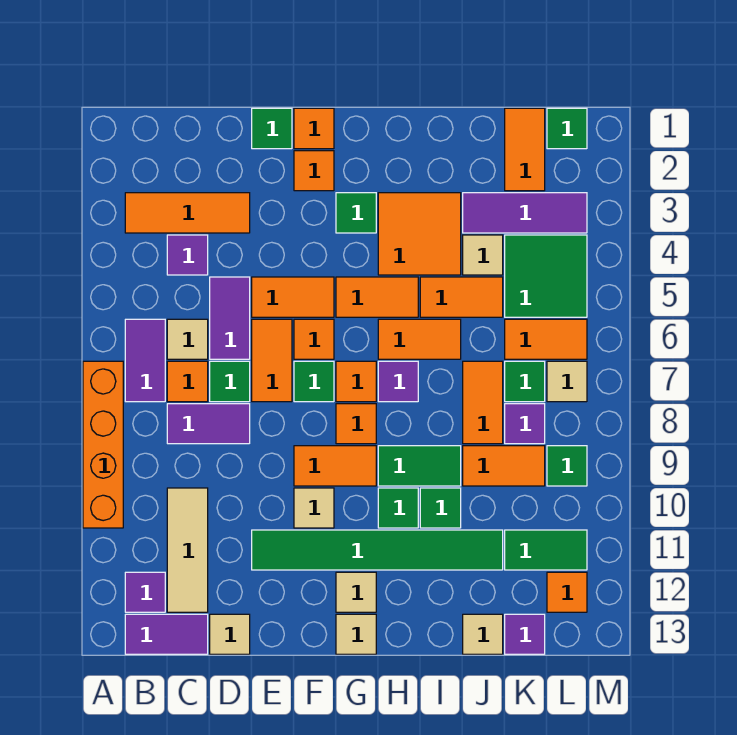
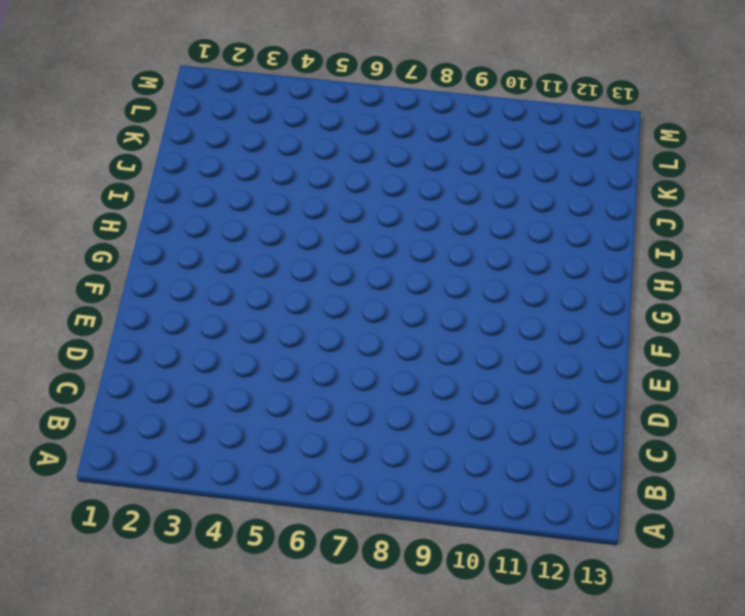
none -> orange 1x4 brick [83,361,123,528]
none -> orange 1x3 tile [125,193,250,233]
none -> purple 1x2 tile [125,319,165,402]
none -> purple 1x1 tile [125,572,165,612]

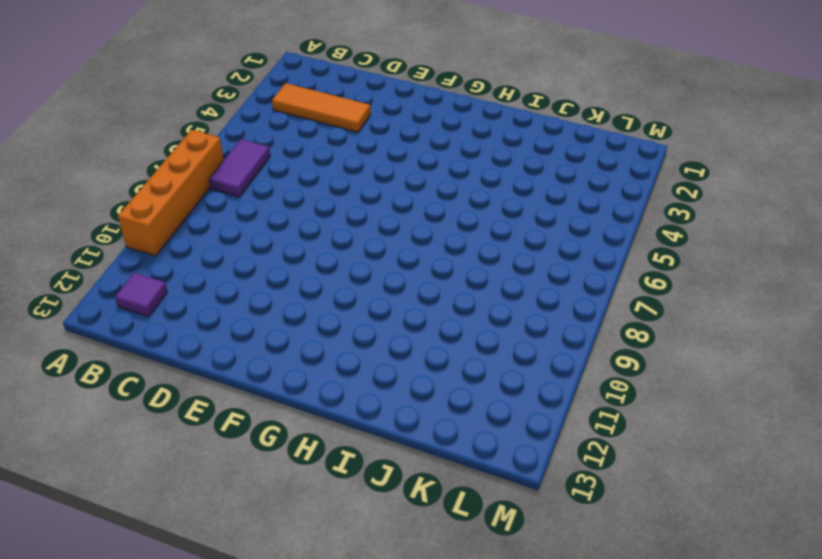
none -> purple 1x2 tile [125,614,208,654]
none -> purple 1x1 tile [167,235,208,275]
none -> tan 1x1 tile [167,319,208,359]
none -> orange 1x1 tile [167,361,208,402]

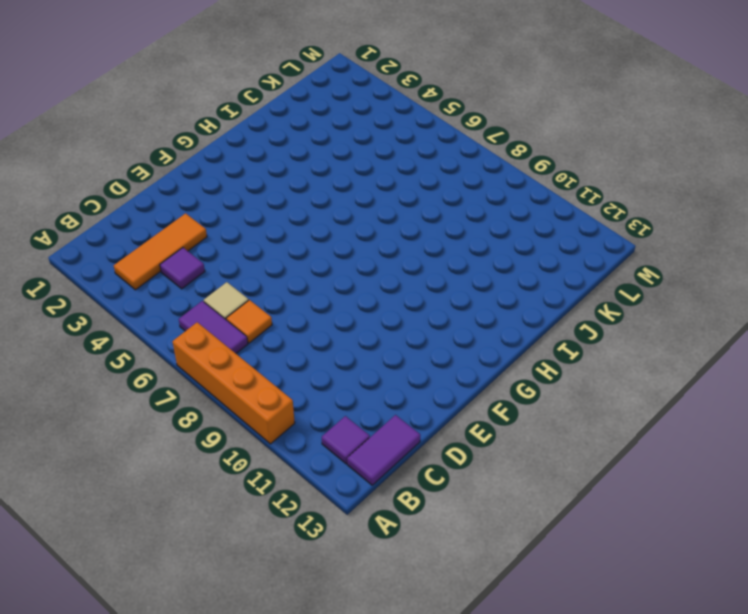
none -> purple 1x2 tile [167,404,250,444]
none -> tan 1x3 tile [167,488,208,612]
none -> purple 1x2 tile [210,277,250,359]
none -> green 1x1 tile [210,361,250,402]

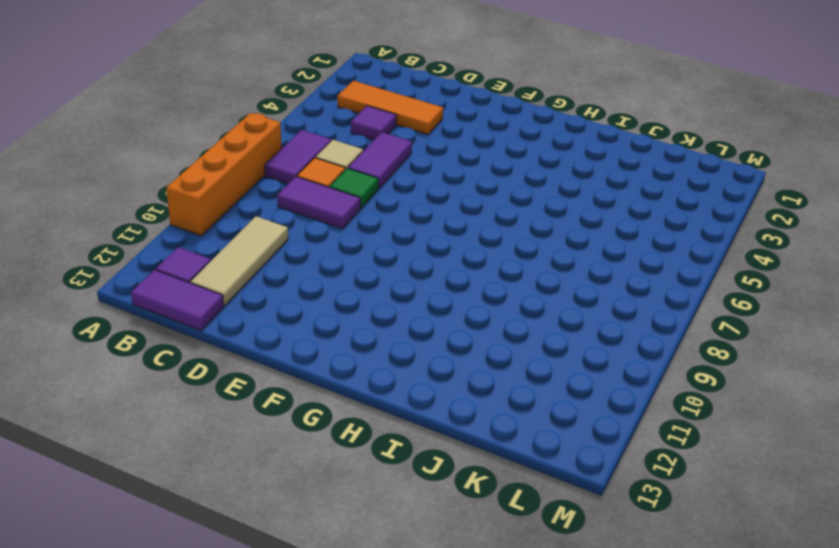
none -> tan 1x1 tile [210,614,250,654]
none -> green 1x1 tile [252,108,292,149]
none -> orange 1x2 tile [252,277,334,317]
none -> orange 1x2 tile [252,319,292,402]

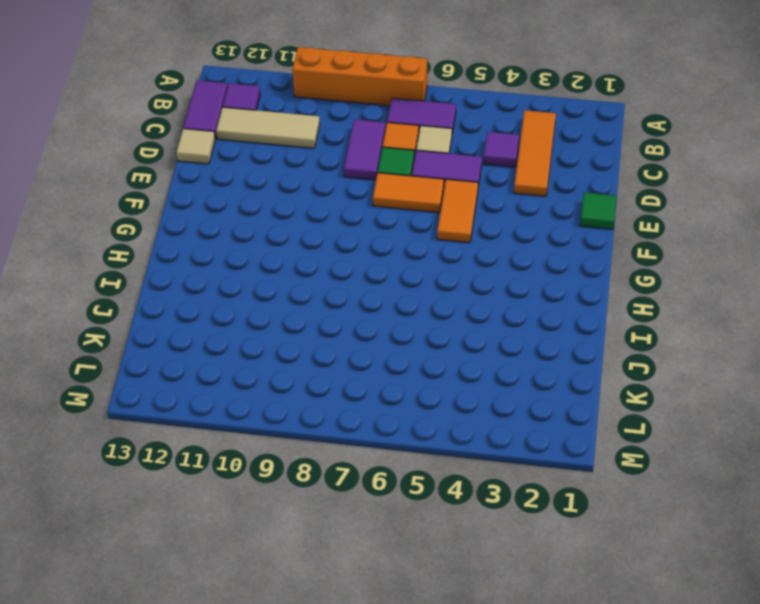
none -> green 1x6 tile [252,530,503,570]
none -> orange 1x1 tile [294,108,334,149]
none -> orange 1x1 tile [294,151,334,191]
none -> orange 1x1 tile [294,319,334,359]

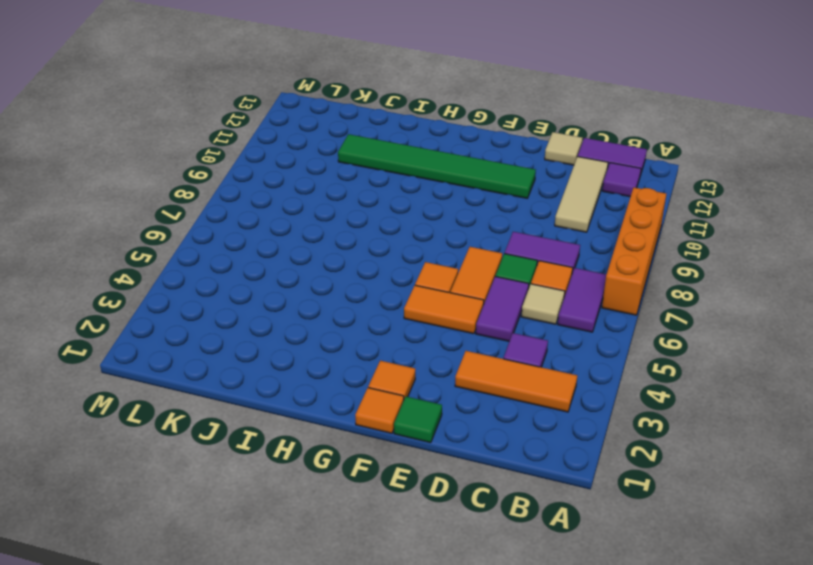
none -> green 1x1 tile [294,361,334,402]
none -> orange 1x2 tile [294,446,376,486]
none -> tan 1x1 tile [294,488,334,528]
none -> green 1x1 tile [336,193,376,233]

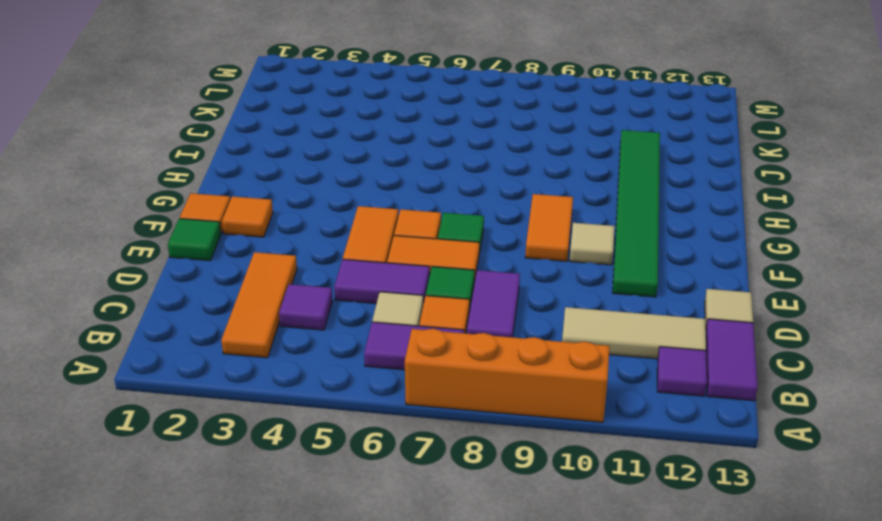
none -> green 1x1 tile [336,193,376,233]
none -> orange 1x2 tile [336,277,418,317]
none -> orange 1x1 tile [336,361,376,402]
none -> orange 1x1 tile [336,404,376,444]

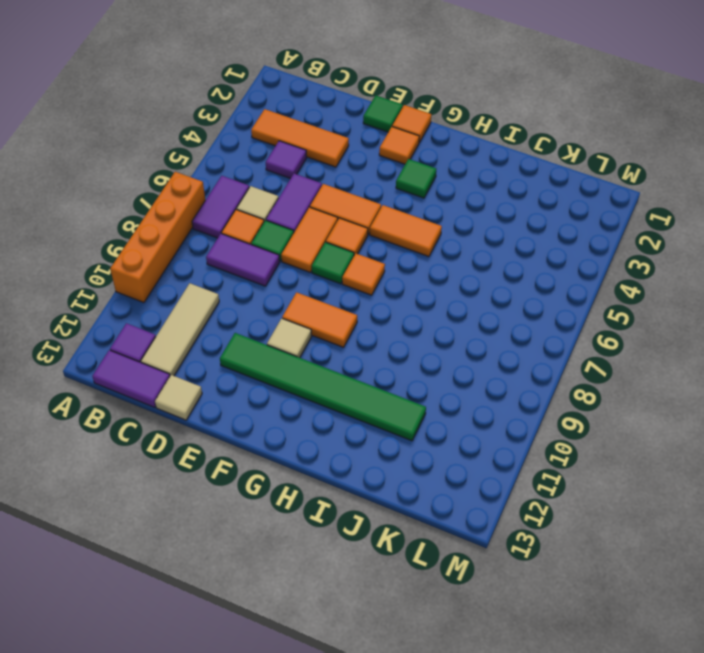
none -> orange 1x1 tile [336,404,376,444]
none -> tan 1x1 tile [336,572,376,612]
none -> tan 1x1 tile [336,614,376,654]
none -> orange 2x2 tile [378,193,461,275]

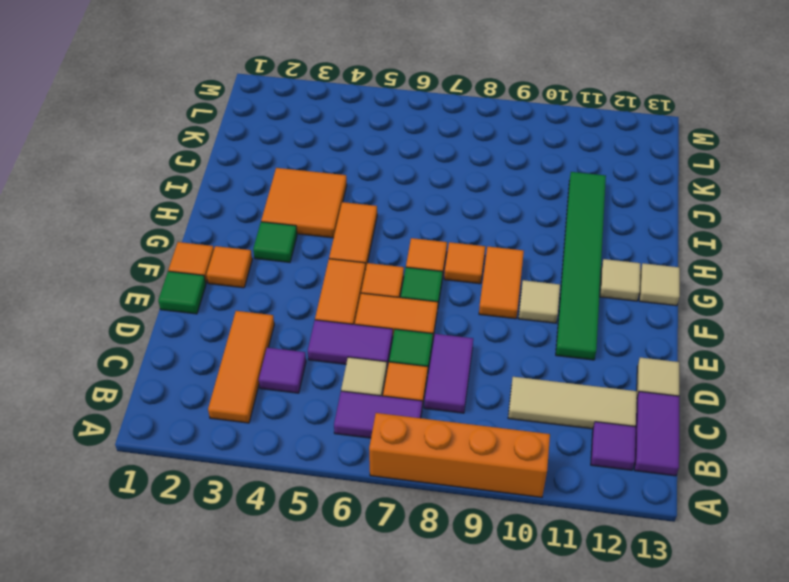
none -> orange 1x2 tile [378,319,461,359]
none -> purple 1x1 tile [378,361,418,402]
none -> green 1x2 tile [378,446,461,486]
none -> green 1x1 tile [378,488,418,528]

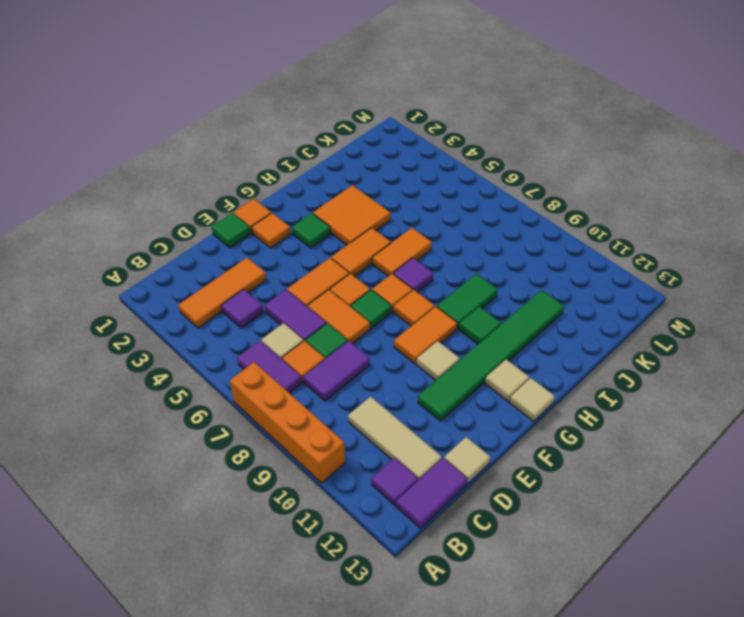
none -> orange 1x2 tile [420,277,503,317]
none -> green 1x1 tile [420,488,461,528]
none -> purple 1x3 tile [463,193,587,233]
none -> tan 1x1 tile [463,235,503,275]

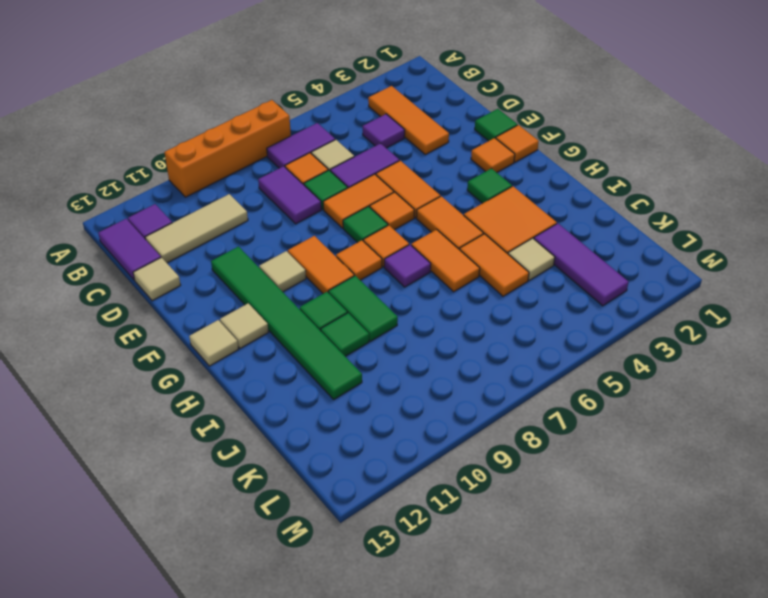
none -> orange 1x2 tile [463,361,503,444]
none -> orange 1x2 tile [463,446,545,486]
none -> tan 1x1 tile [463,614,503,654]
none -> orange 1x2 tile [505,108,545,191]

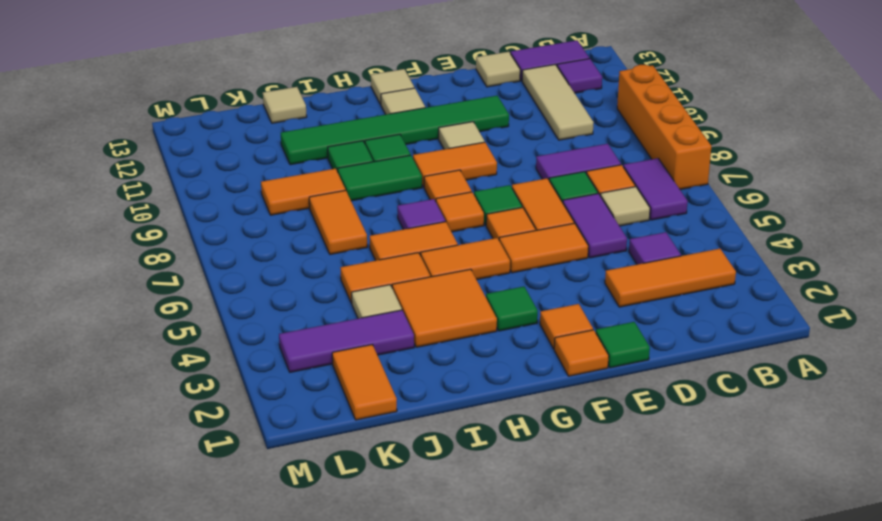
none -> green 2x2 tile [505,235,587,317]
none -> orange 1x2 tile [505,319,587,359]
none -> green 1x1 tile [505,361,545,402]
none -> purple 1x1 tile [505,404,545,444]

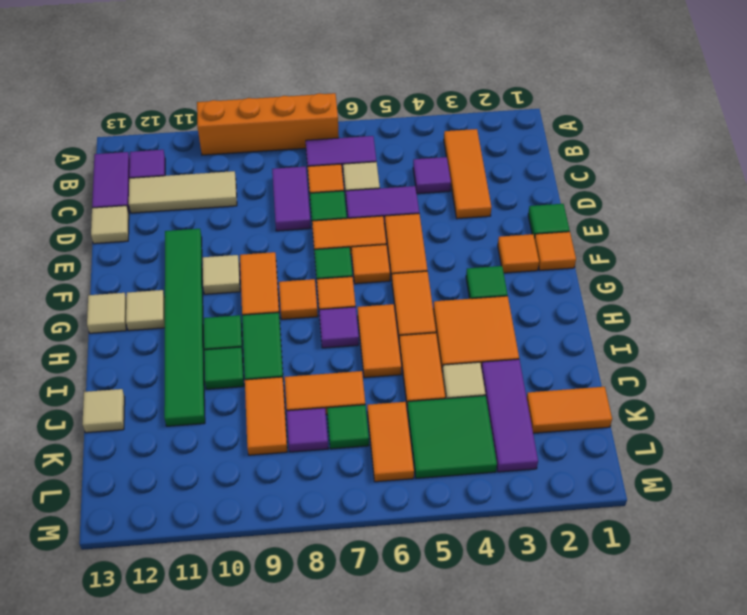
none -> green 1x2 tile [505,530,587,570]
none -> purple 1x1 tile [505,614,545,654]
none -> green 1x1 tile [547,108,587,149]
none -> tan 1x1 tile [547,361,587,402]

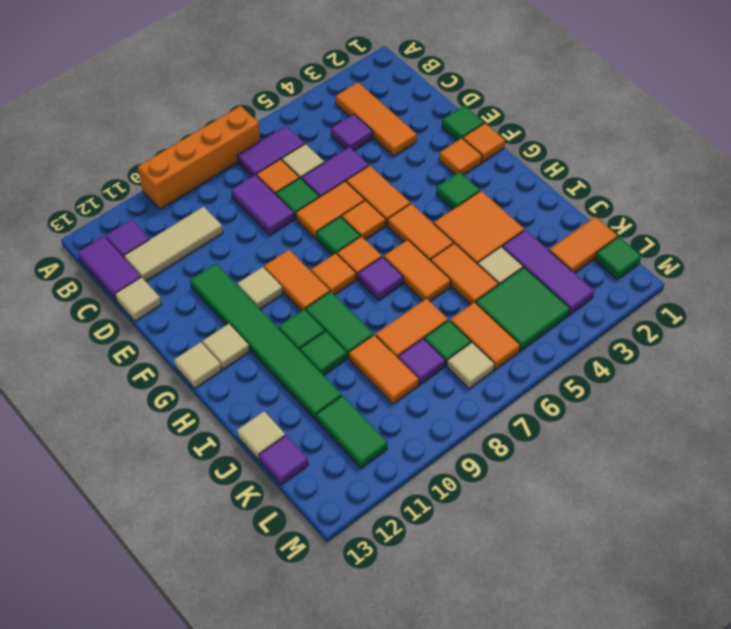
none -> green 1x1 tile [547,446,587,486]
none -> orange 1x1 tile [547,572,587,612]

